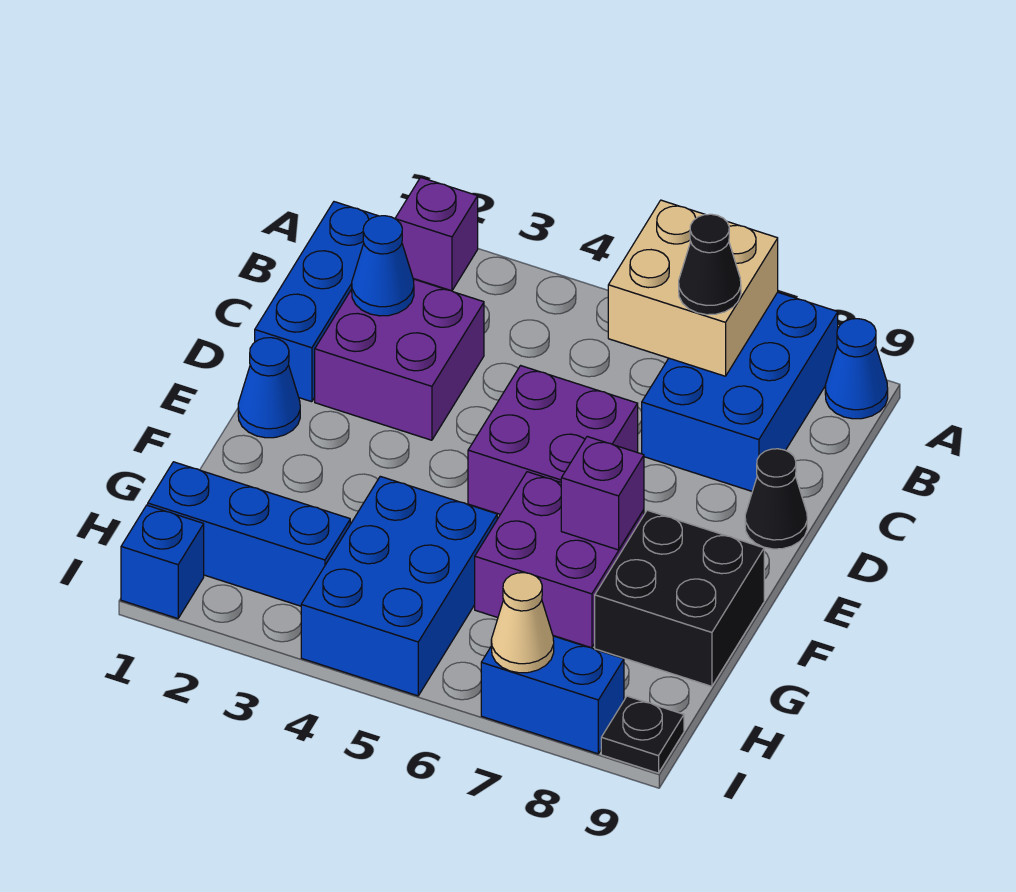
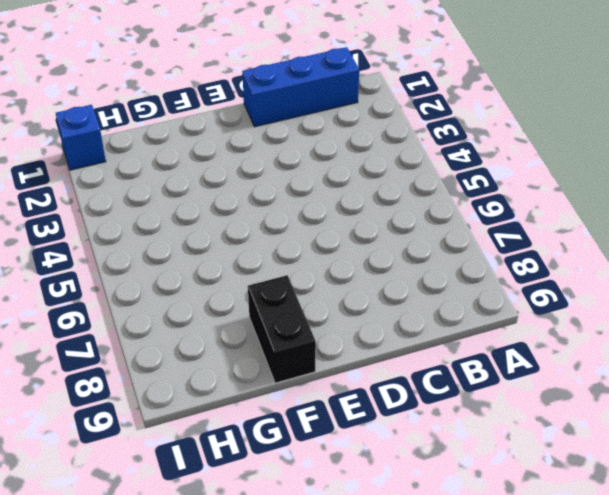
black 1x2 brick [248,275,316,383] -> black 2x2 brick [595,510,764,686]
none -> purple 1x1 brick [395,177,478,291]
none -> blue 2x3 brick [642,292,838,491]
none -> blue 1x1 cone [825,319,888,419]

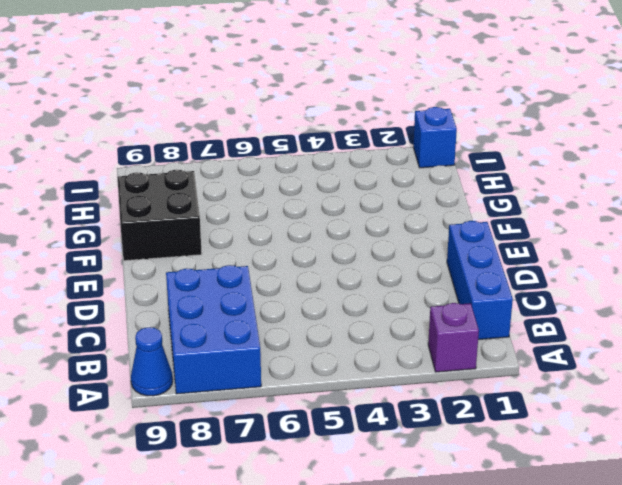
none -> purple 2x2 brick [315,279,484,440]
none -> purple 2x2 brick [468,366,638,514]
none -> black 1x1 cone [745,449,807,549]

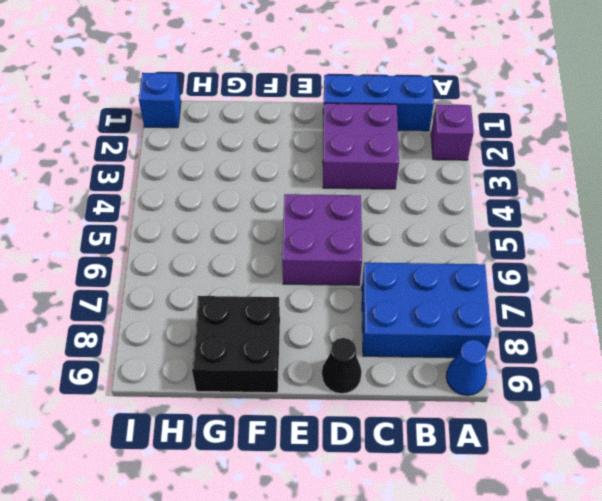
none -> blue 1x1 cone [238,338,300,438]
none -> purple 2x2 brick [475,472,644,648]
none -> blue 2x3 brick [301,476,497,696]

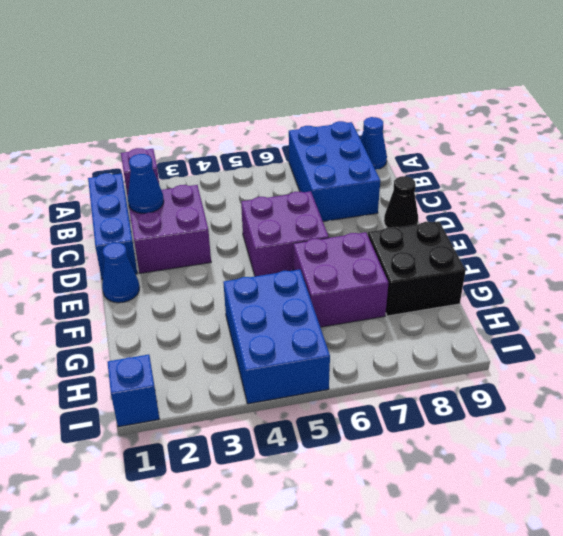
none -> blue 1x3 brick [148,462,350,606]
none -> blue 1x2 brick [481,636,624,754]
none -> black 1x1 plate [601,696,684,773]

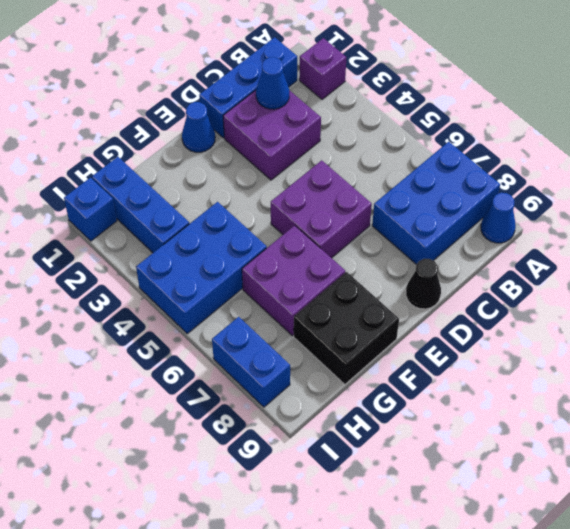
none -> black 1x1 plate [601,696,684,773]
none -> tan 2x2 brick [608,200,778,376]
none -> purple 1x1 brick [561,437,644,550]

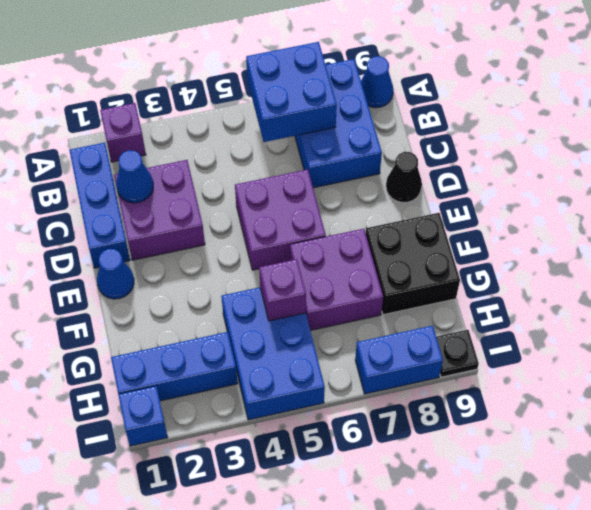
blue 2x2 brick [246,42,337,142] -> tan 2x2 brick [608,200,778,376]
purple 1x1 brick [259,259,306,321] -> purple 1x1 brick moved to [561,437,644,550]
none -> tan 1x1 cone [491,573,554,673]
none -> black 1x1 cone [679,214,741,315]

